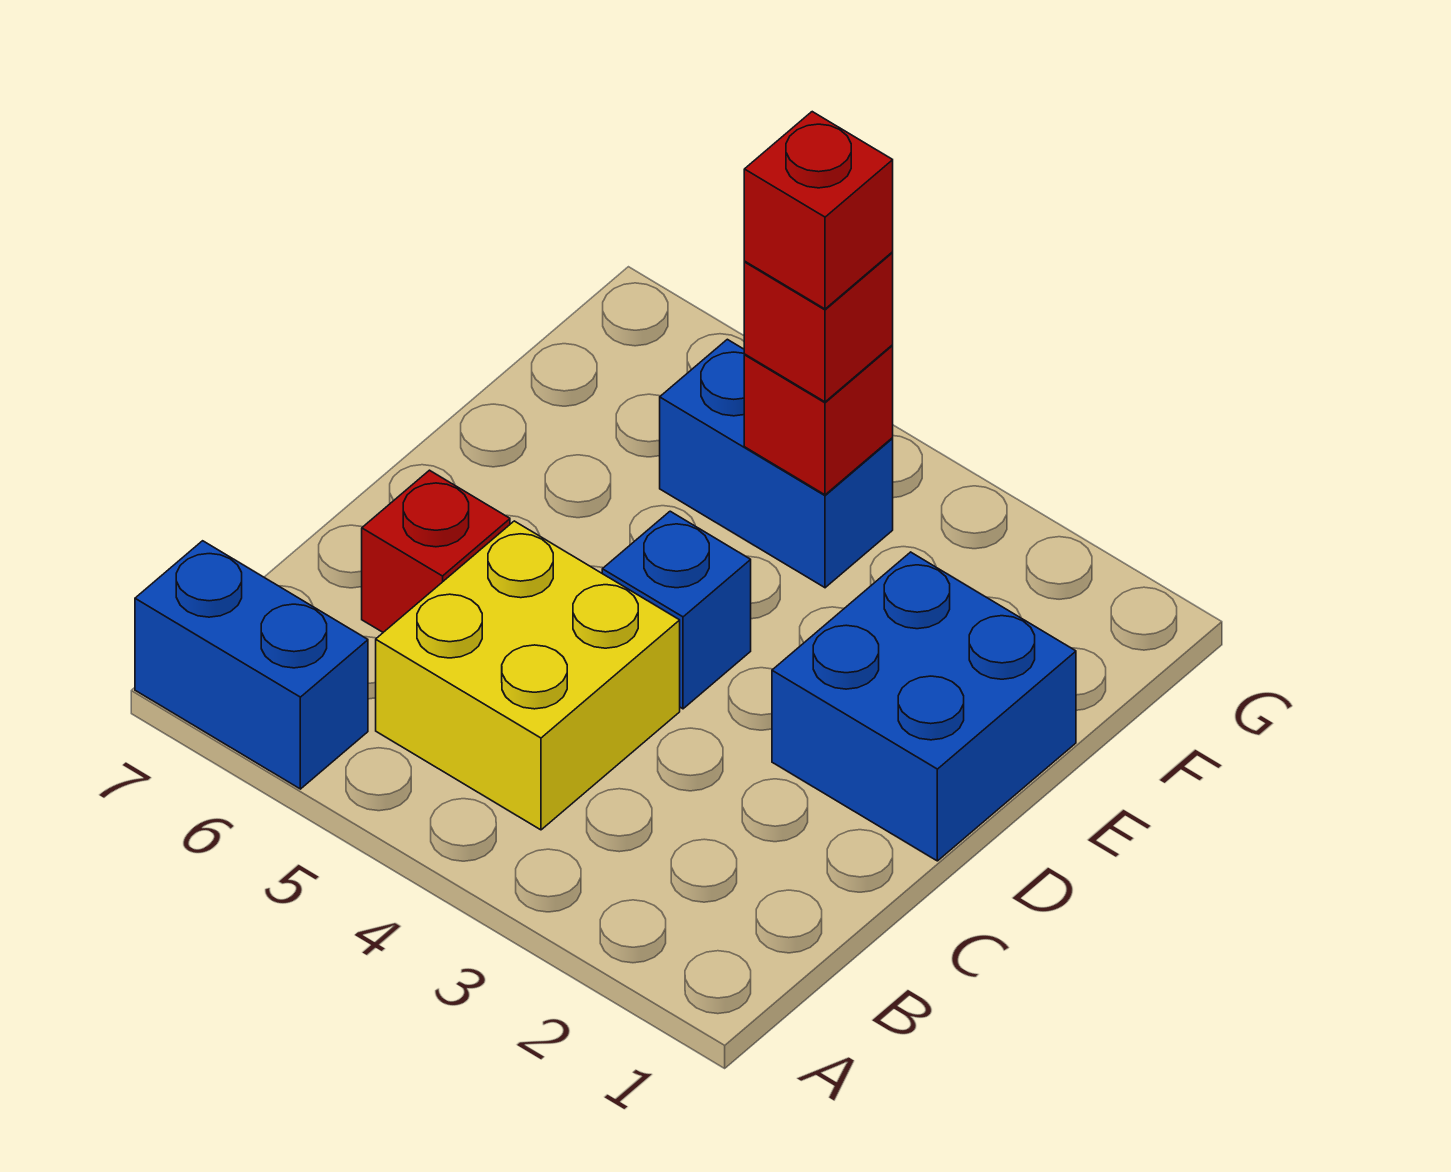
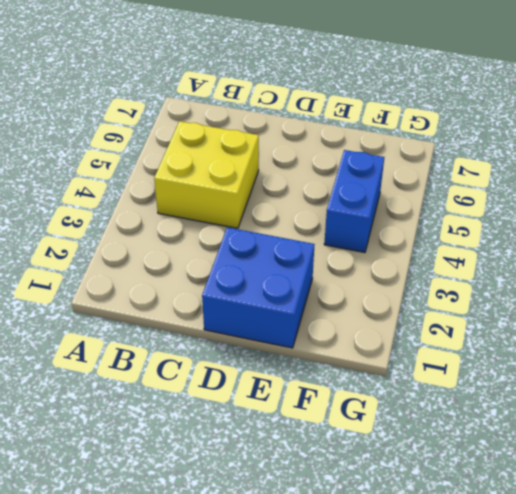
none -> blue 1x2 brick [135,541,368,789]
none -> red 1x1 brick [362,470,510,632]

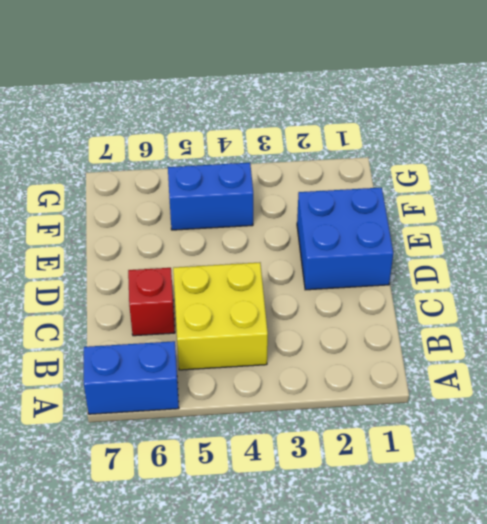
none -> blue 1x1 brick [602,511,751,709]
none -> red 1x1 brick [744,345,893,495]

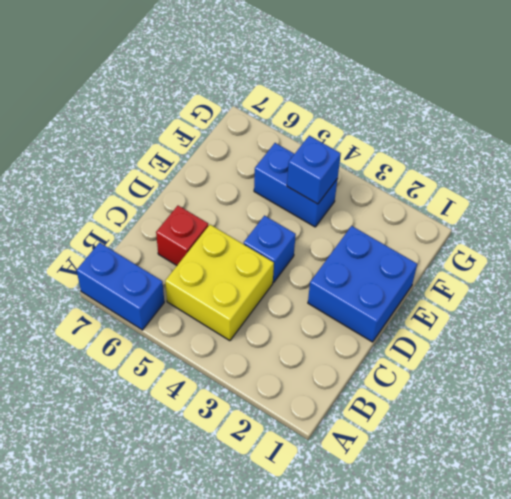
blue 1x1 brick [287,136,341,204] -> red 1x1 brick [744,345,893,495]
none -> red 1x1 brick [744,252,893,402]
none -> red 1x1 brick [744,112,893,309]

